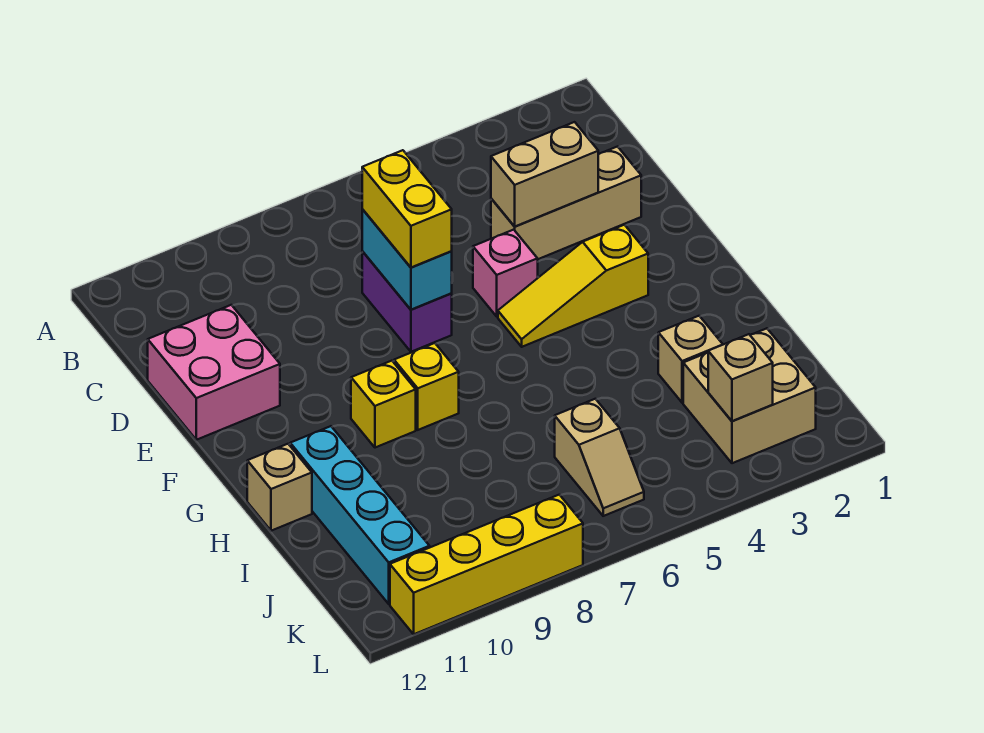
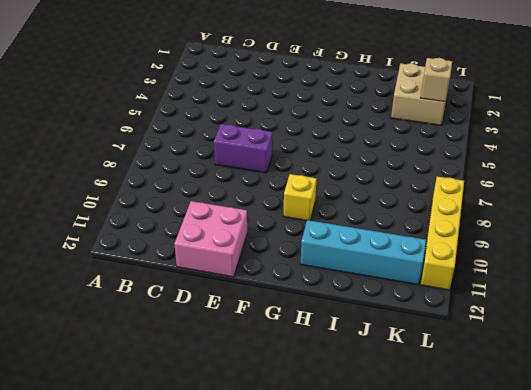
none -> tan 1x3 brick [491,147,641,259]
none -> pink 1x1 brick [473,230,538,316]
none -> yellow 1x3 slope [498,225,648,347]

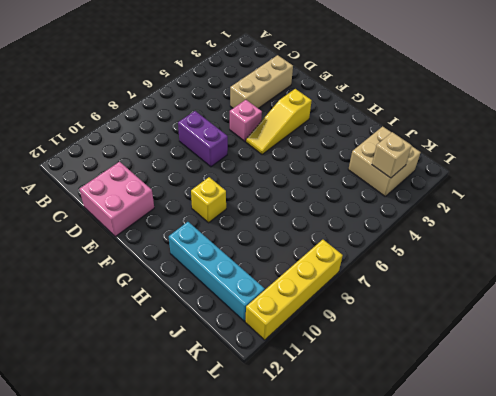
none -> yellow 1x1 brick [394,343,459,430]
none -> tan 1x1 brick [247,444,312,531]
none -> tan 1x1 brick [658,316,723,403]

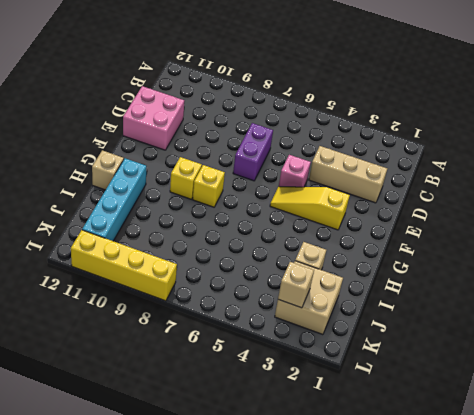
none -> tan 1x2 slope [555,399,644,516]
none -> tan 1x2 brick [491,122,598,226]
none -> cyan 1x2 brick [362,209,452,310]

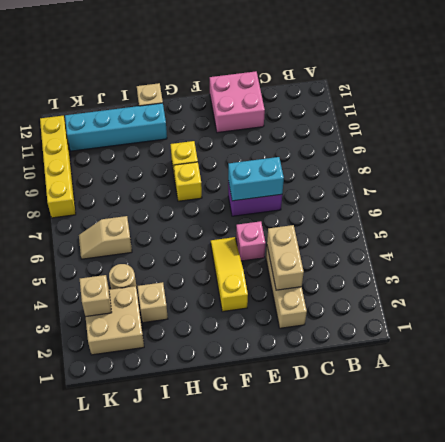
tan 1x1 round brick [109,264,137,289] -> none
none -> yellow 1x2 brick [362,150,452,267]

